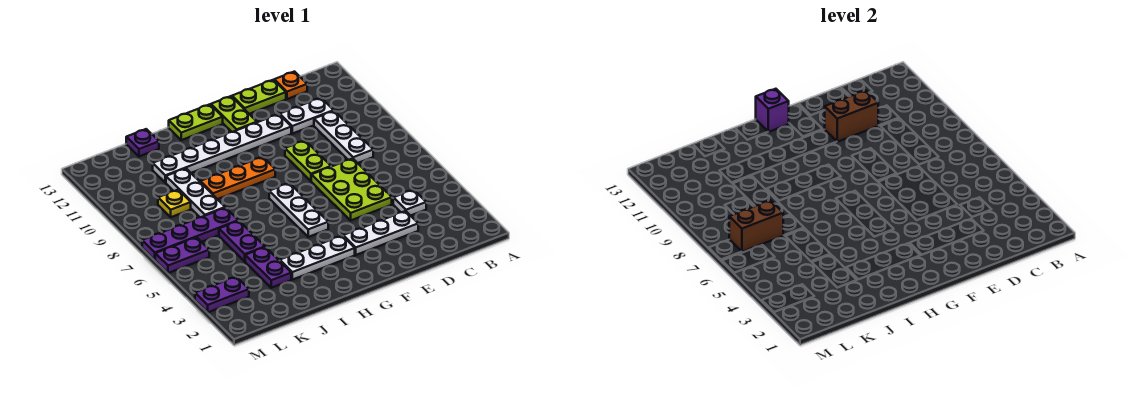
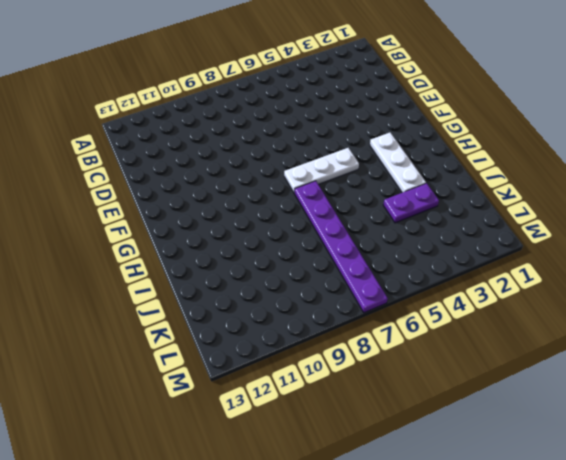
purple 1x6 plate [295,181,388,313] -> purple 1x4 plate [142,208,238,260]
none -> white 1x1 plate [393,190,426,216]
none -> white 1x3 plate [314,111,373,163]
none -> white 1x2 plate [280,98,334,134]

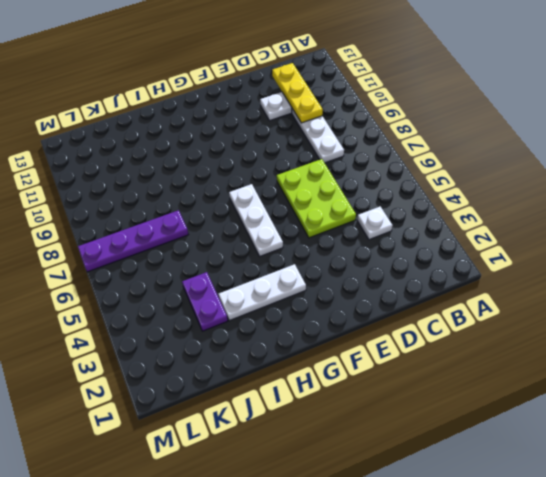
yellow 1x3 plate [272,63,323,123] -> none
none -> orange 1x1 plate [274,72,307,99]
none -> white 1x3 plate [343,211,418,255]
none -> lime 1x2 plate [232,80,286,114]

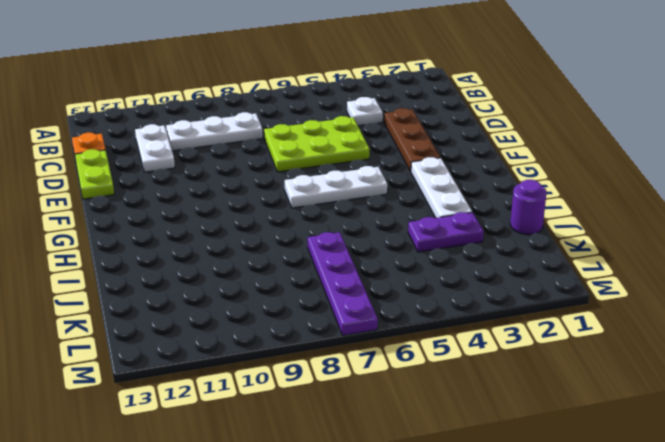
brown 1x3 plate [384,108,440,171] -> white 1x3 plate [343,211,418,255]
purple 1x1 round brick [510,180,547,234] -> none
none -> lime 1x2 plate [285,141,331,181]
none -> white 1x6 plate [153,114,291,183]
none -> lime 1x2 plate [211,96,257,132]

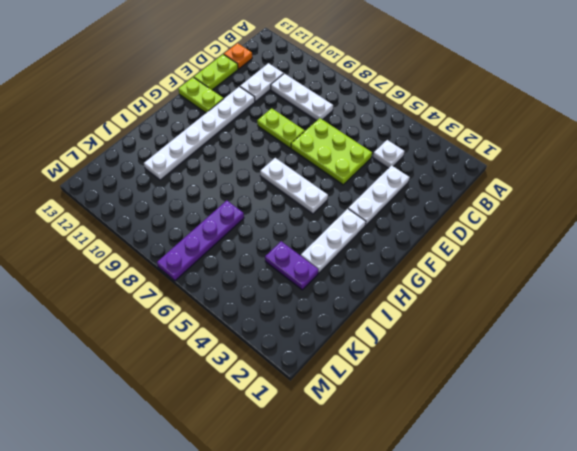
none -> orange 1x3 plate [200,157,275,199]
none -> lime 1x2 plate [169,104,223,140]
none -> purple 1x2 plate [219,221,265,261]

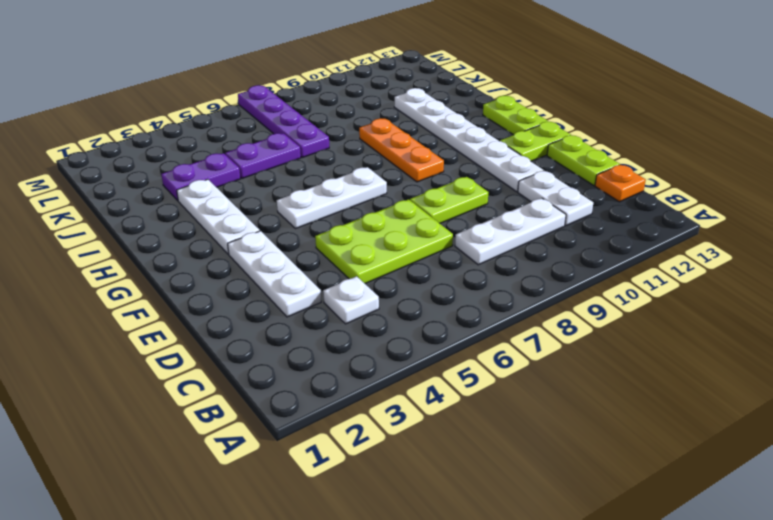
none -> white 1x3 plate [166,168,225,217]
none -> purple 1x1 plate [126,129,159,157]
none -> yellow 1x1 plate [158,190,191,217]

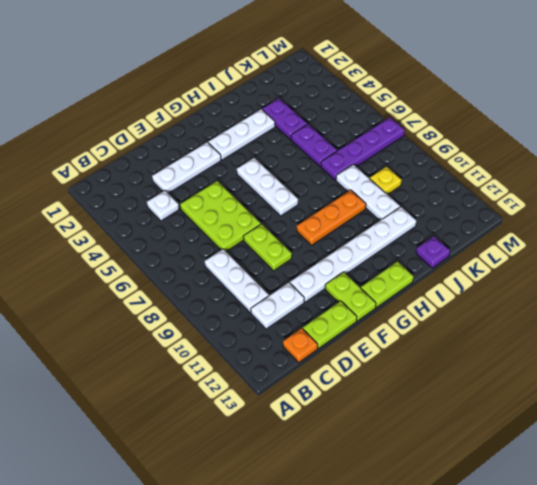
none -> purple 1x2 plate [195,277,249,312]
none -> purple 1x2 plate [155,237,209,273]
none -> brown 1x2 brick [825,90,879,142]

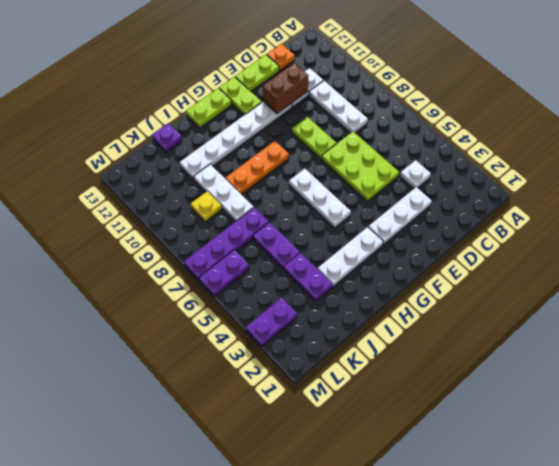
none -> purple 1x1 brick [756,89,789,132]
none -> brown 1x2 brick [729,200,783,252]

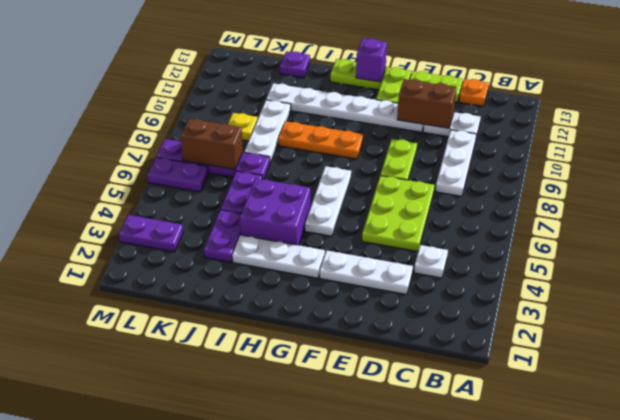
purple 2x2 brick [240,178,310,245] -> none

